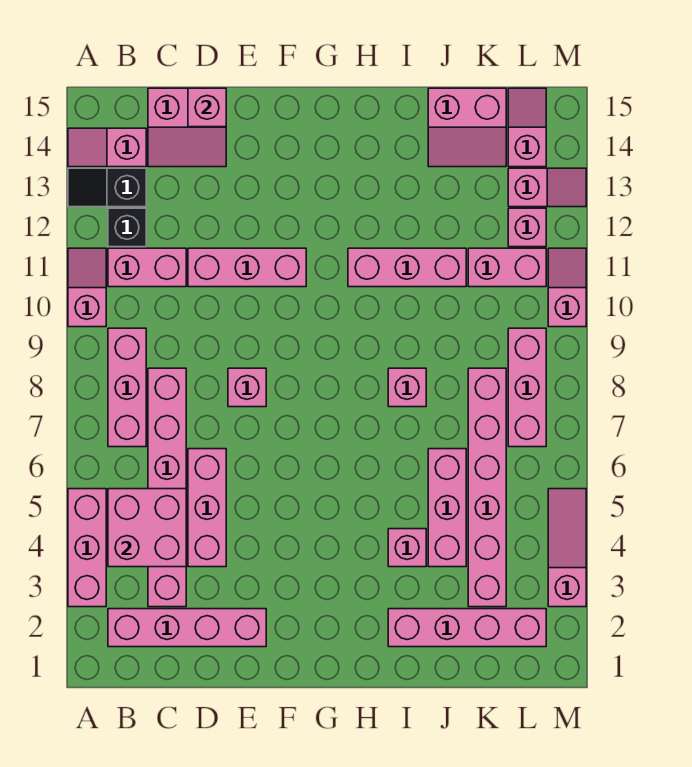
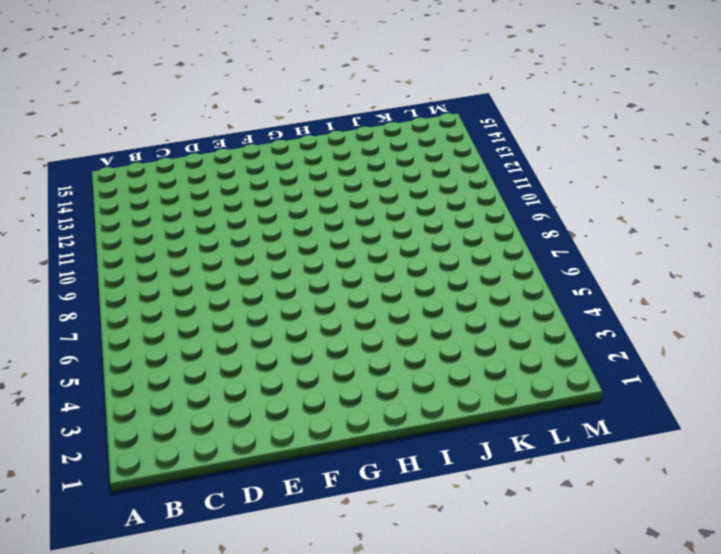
none -> pink 1x3 brick [68,489,106,607]
none -> pink 1x2 slope [68,248,106,327]
none -> black 1x2 slope [68,168,146,207]

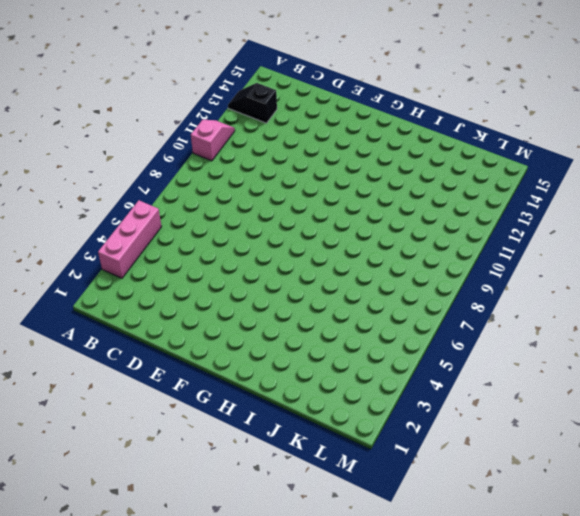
none -> pink 1x2 slope [68,128,146,167]
none -> pink 1x4 brick [108,609,266,647]
none -> pink 1x3 brick [108,328,146,447]

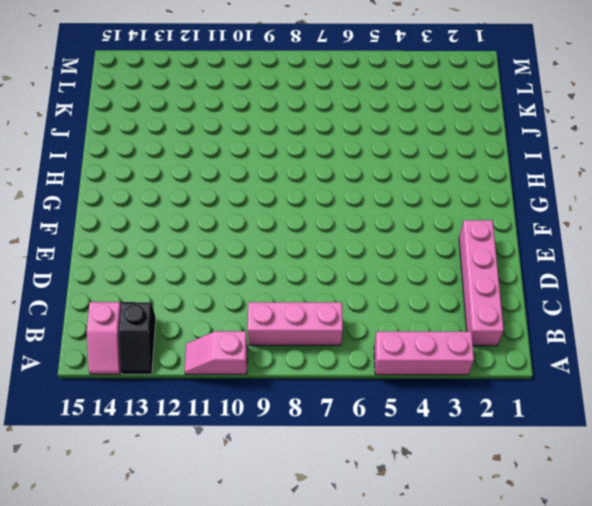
none -> pink 1x2 brick [108,248,186,287]
none -> black 1x1 brick [108,208,146,247]
none -> pink 1x6 brick [148,368,186,607]

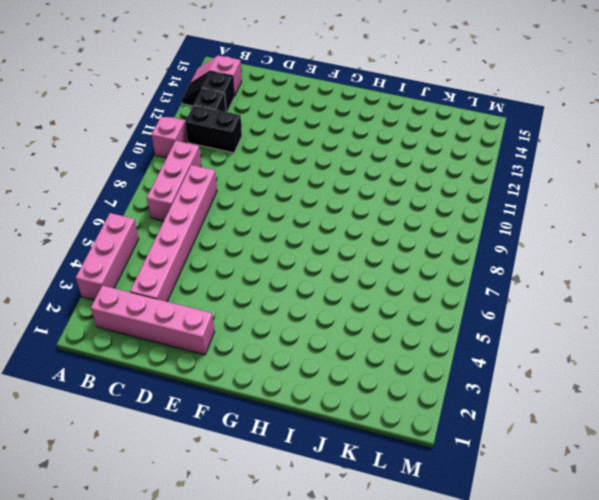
black 1x2 brick [185,105,242,153] -> pink 1x2 brick [108,248,186,287]
none -> pink 2x2 slope [148,88,226,167]
none -> pink 1x3 brick [188,449,226,567]
none -> pink 1x3 brick [188,248,306,287]

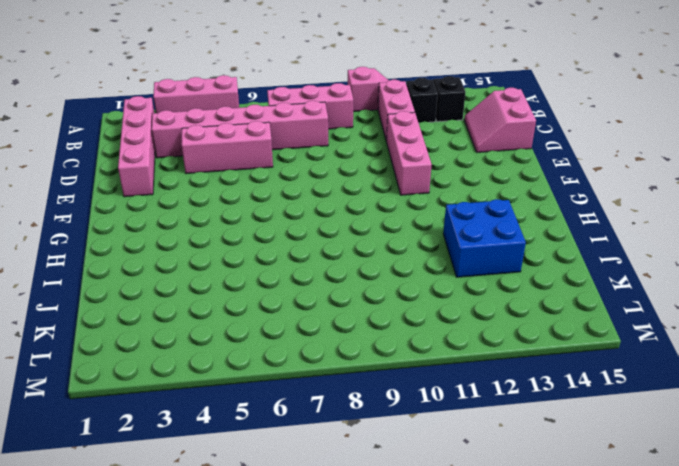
blue 2x2 brick [443,199,526,277] -> none
none -> pink 1x2 slope [68,128,146,167]
none -> pink 1x1 brick [228,368,266,407]
none -> pink 1x3 brick [348,248,466,287]

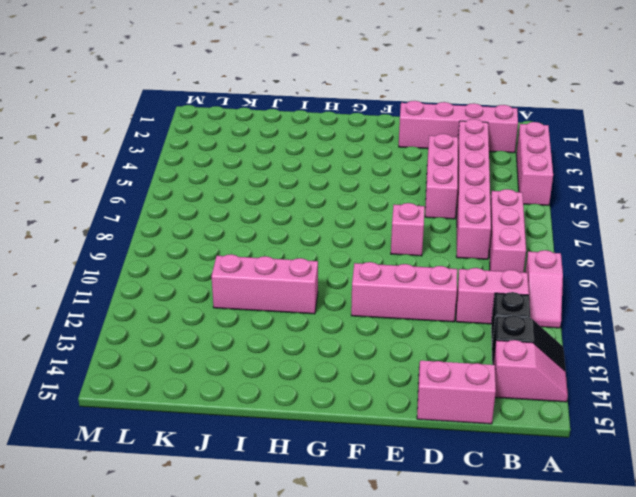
none -> pink 1x4 brick [388,609,546,647]
none -> pink 1x1 brick [388,529,426,567]
none -> pink 1x1 brick [388,368,426,407]

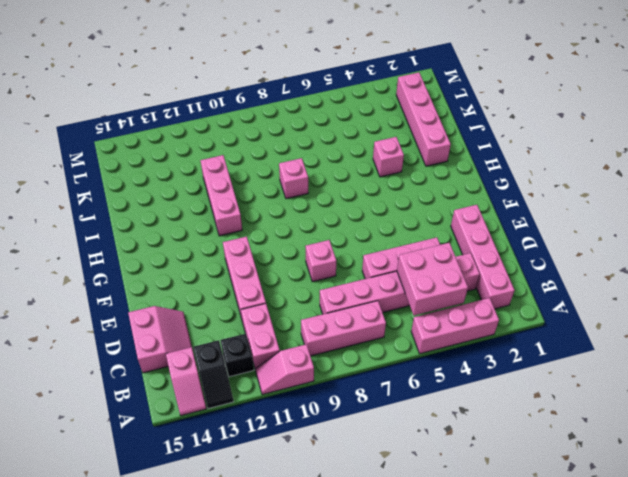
none -> pink 1x3 brick [428,449,466,567]
none -> pink 2x2 slope [428,88,506,167]
none -> pink 1x6 brick [468,368,506,607]

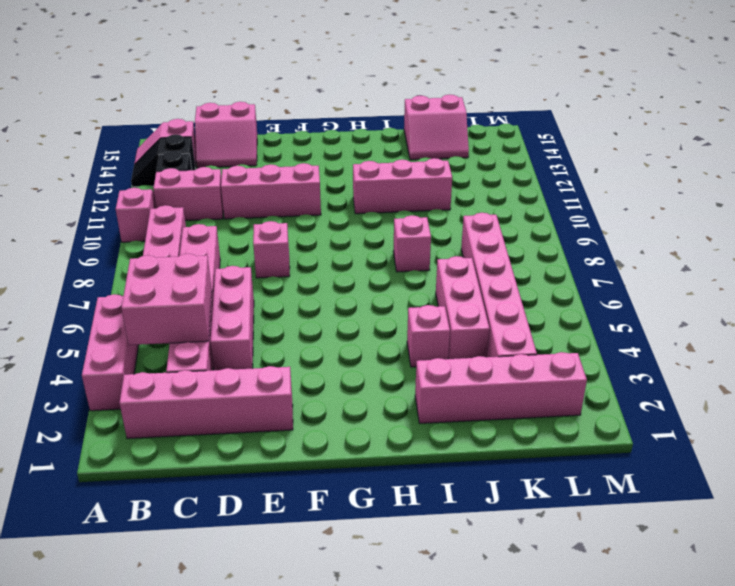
none -> pink 1x2 brick [468,248,546,287]
none -> pink 1x3 brick [508,328,546,447]
none -> pink 1x1 brick [508,208,546,247]

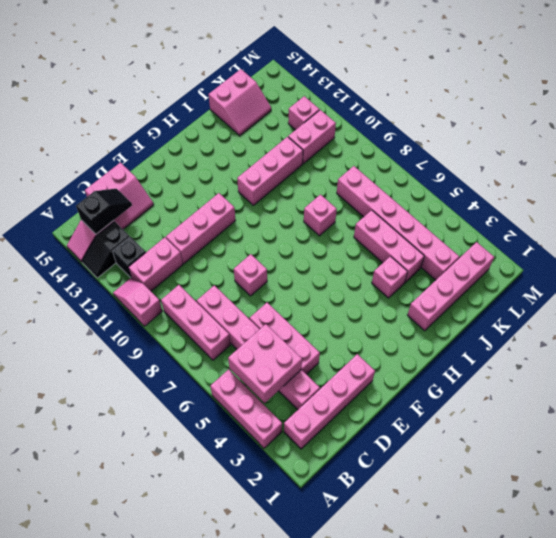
black 1x2 slope [76,189,132,234] -> none
none -> pink 1x3 brick [508,328,546,447]
none -> pink 1x2 slope [508,168,586,207]
none -> pink 1x2 slope [508,88,546,167]

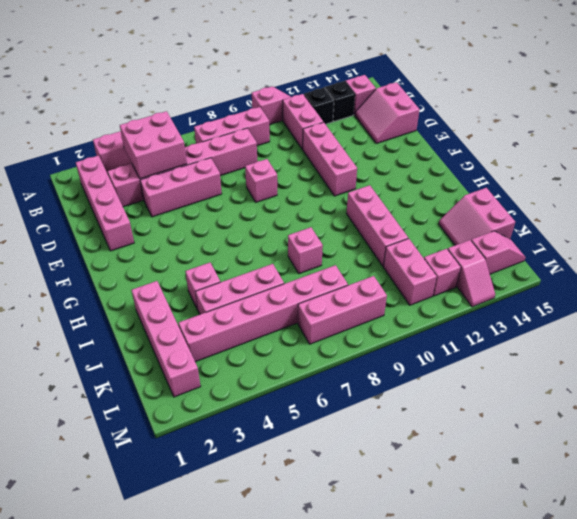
none -> pink 1x3 slope [548,489,586,607]
none -> pink 1x2 slope [548,248,586,327]
none -> pink 1x1 brick [188,88,226,127]

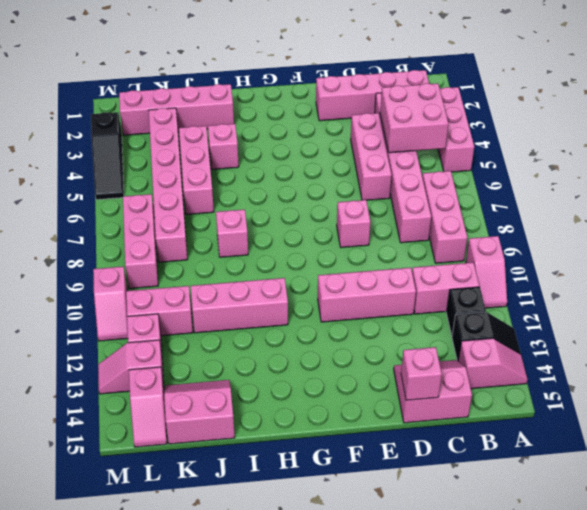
black 1x3 slope [91,112,124,200] -> pink 1x3 slope [548,489,586,607]

